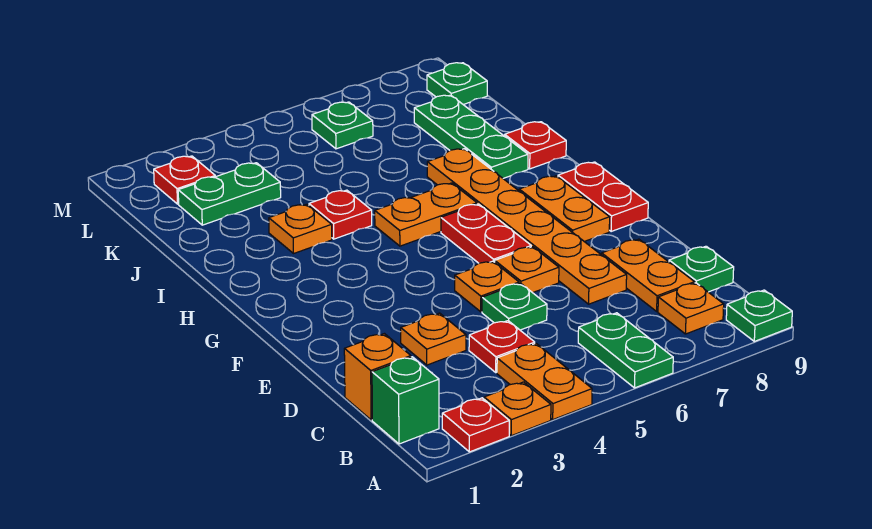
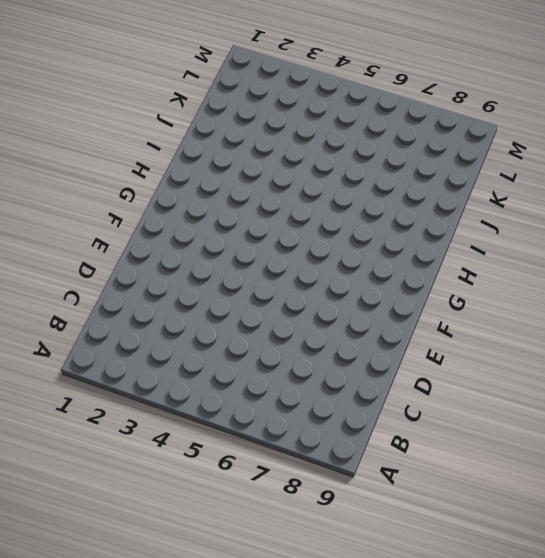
none -> red 1x1 plate [442,398,509,452]
none -> orange 1x1 plate [484,382,551,436]
none -> orange 1x2 plate [497,343,592,419]

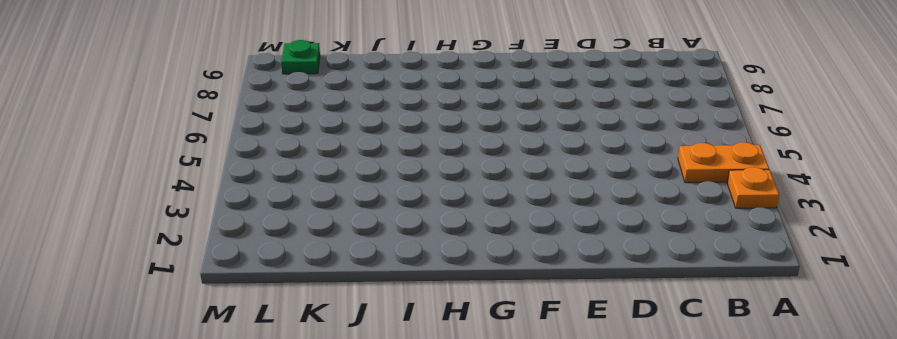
none -> red 1x1 plate [442,398,509,452]
none -> green 1x2 plate [578,313,673,388]
none -> green 1x1 plate [726,290,792,341]

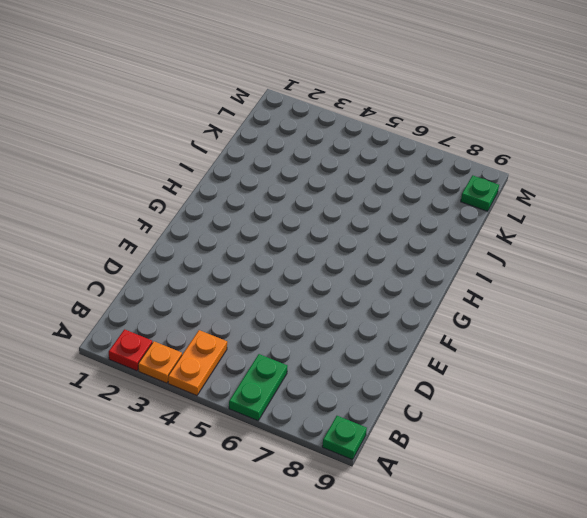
none -> green 1x1 brick [372,357,439,444]
none -> orange 1x1 plate [658,283,724,334]
none -> orange 1x1 brick [344,334,411,420]

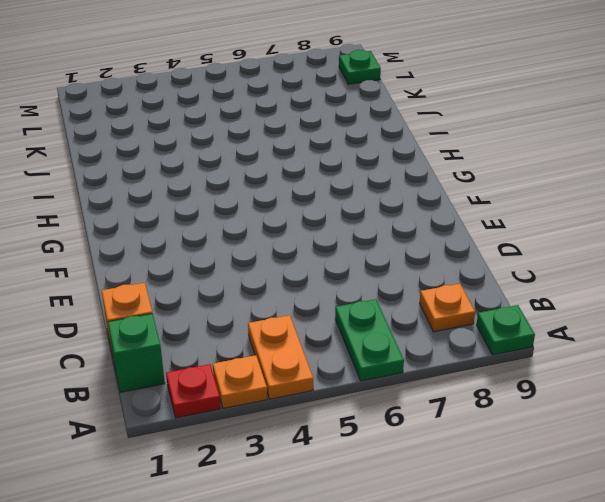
none -> red 1x1 plate [469,321,535,373]
none -> orange 1x2 plate [602,239,695,311]
none -> green 1x1 plate [669,246,734,292]

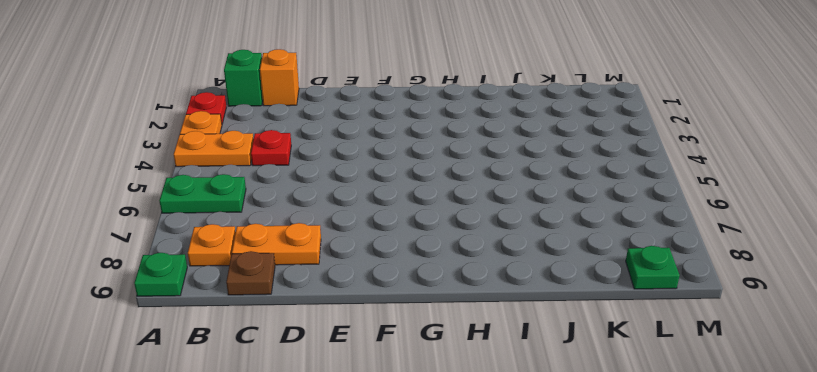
brown 1x1 plate [226,251,275,295] -> green 1x1 plate [669,246,734,292]
none -> orange 1x1 plate [401,313,466,365]
none -> green 1x1 plate [482,283,547,330]
none -> orange 1x6 plate [427,149,627,304]

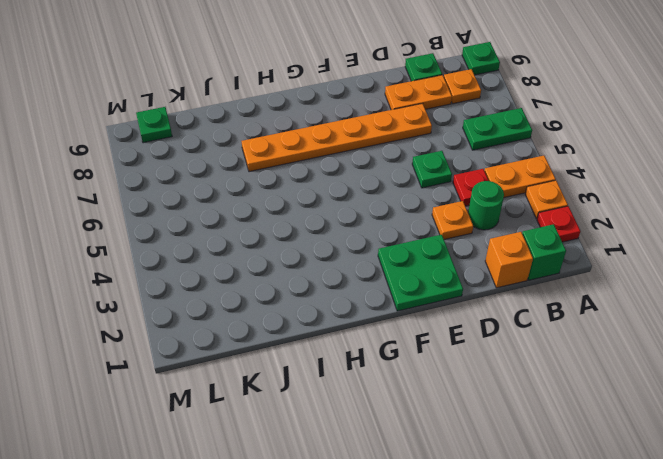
green 1x1 round brick [468,181,504,230] -> none
green 2x2 plate [378,235,463,311] -> none
none -> orange 1x1 plate [455,261,519,312]
none -> orange 1x1 plate [495,247,559,293]
none -> red 1x2 plate [441,204,531,263]

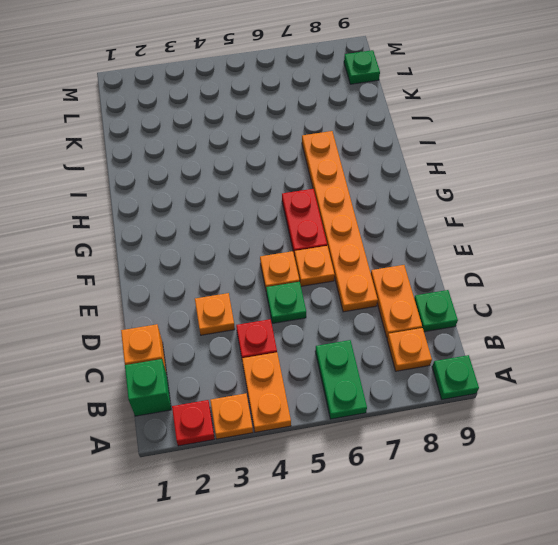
none -> orange 1x2 plate [519,176,610,242]
none -> red 1x2 plate [558,162,648,231]
none -> orange 1x2 plate [375,183,477,246]

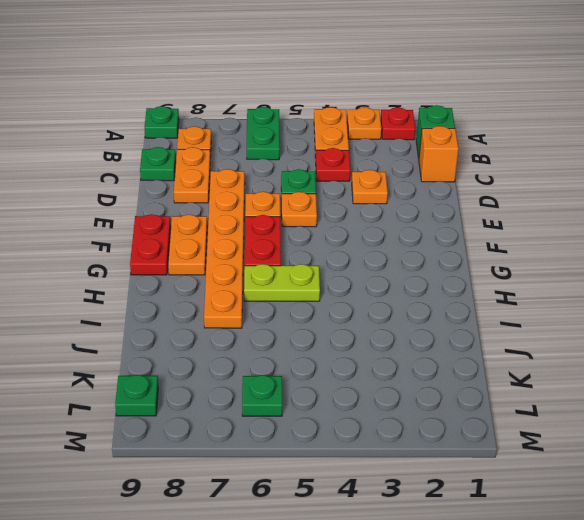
lime 1x2 plate [244,264,320,301] -> orange 1x2 plate [375,183,477,246]
none -> orange 1x1 plate [269,204,332,253]
none -> red 1x1 plate [309,190,372,239]
none -> green 1x3 plate [414,95,528,178]

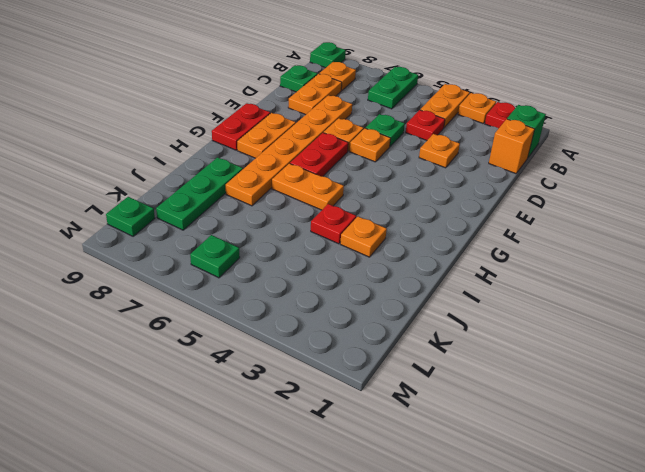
none -> red 1x1 plate [505,122,566,169]
none -> green 1x2 plate [178,163,281,225]
none -> red 1x1 plate [154,156,215,204]

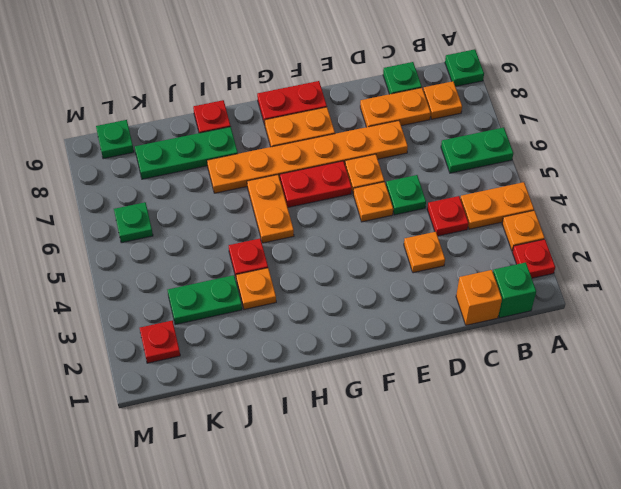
green 1x2 plate [168,275,242,325] -> green 1x2 plate turned to [178,163,281,225]

